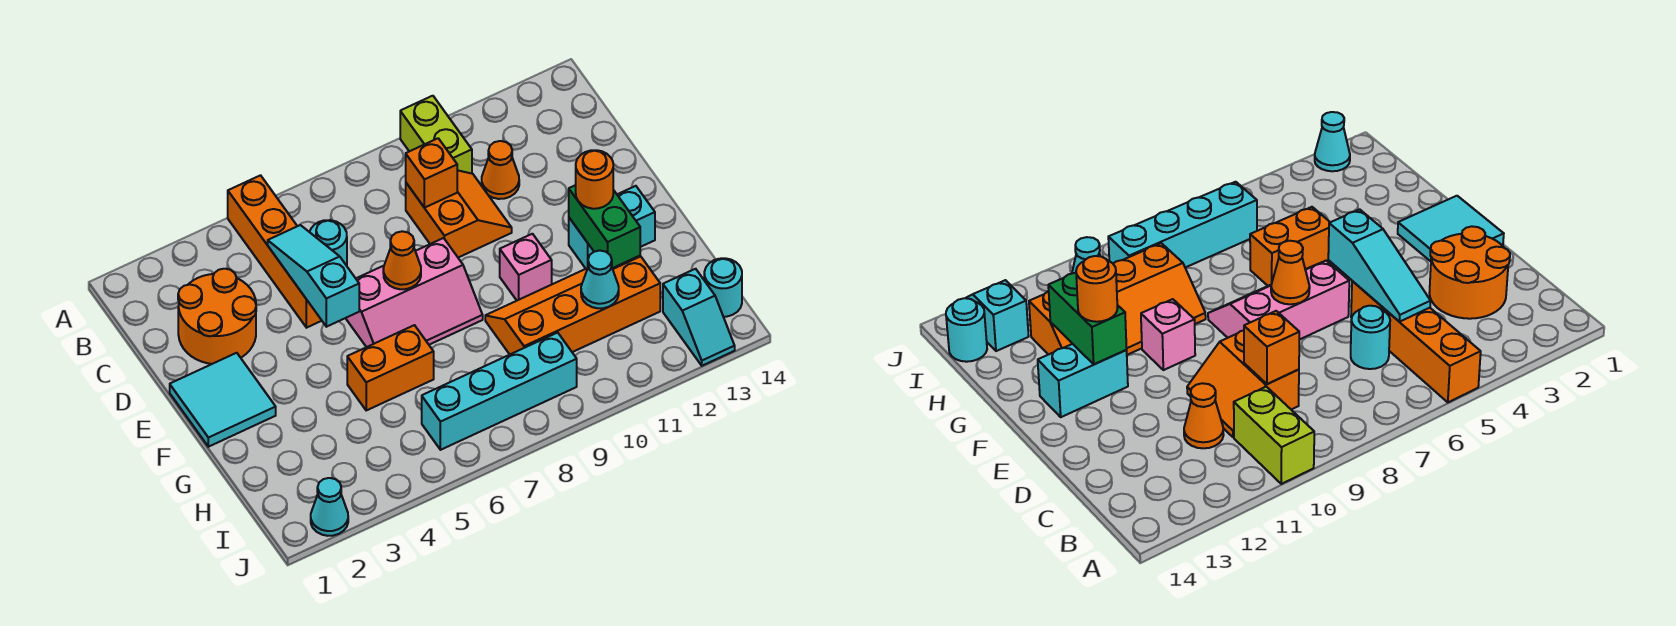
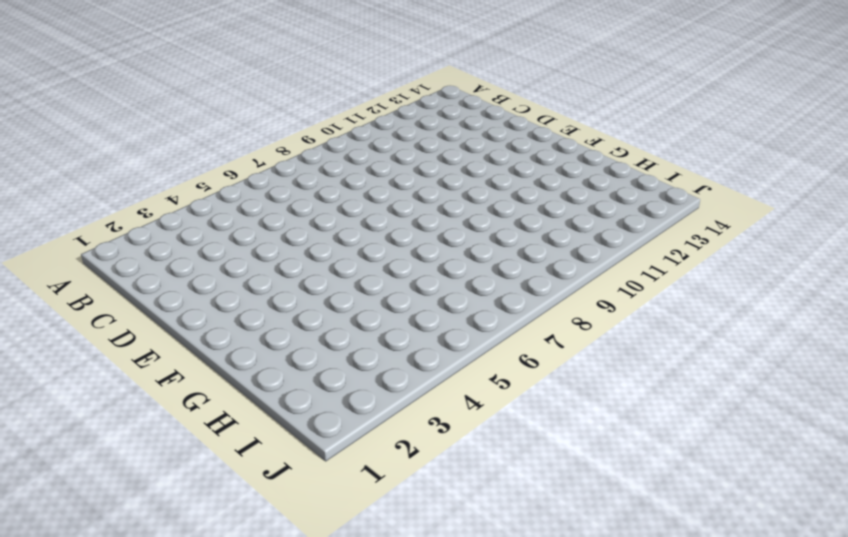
none -> orange 1x4 brick [228,175,322,328]
none -> lime 1x2 brick [400,96,472,173]
none -> orange 2x2 round brick [178,269,256,364]

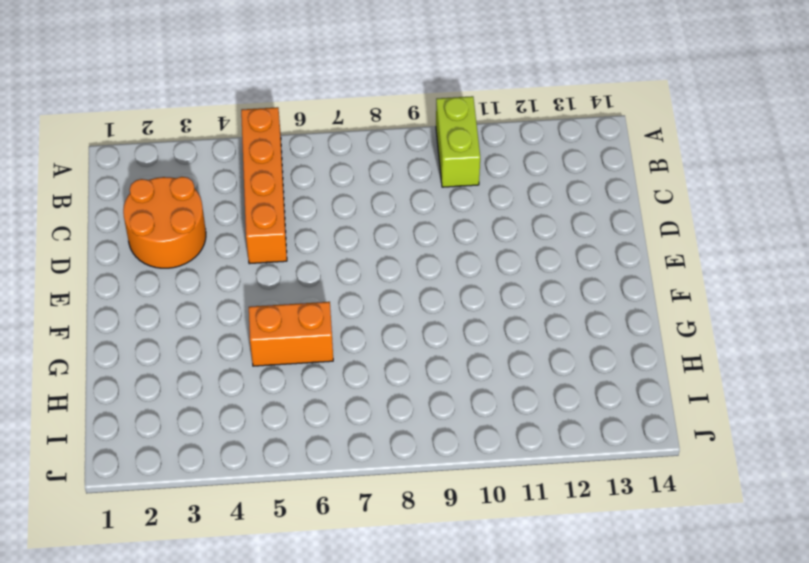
none -> cyan 1x1 round brick [310,220,347,266]
none -> orange 2x2 slope [406,170,512,258]
none -> orange 1x1 cone [482,141,519,199]

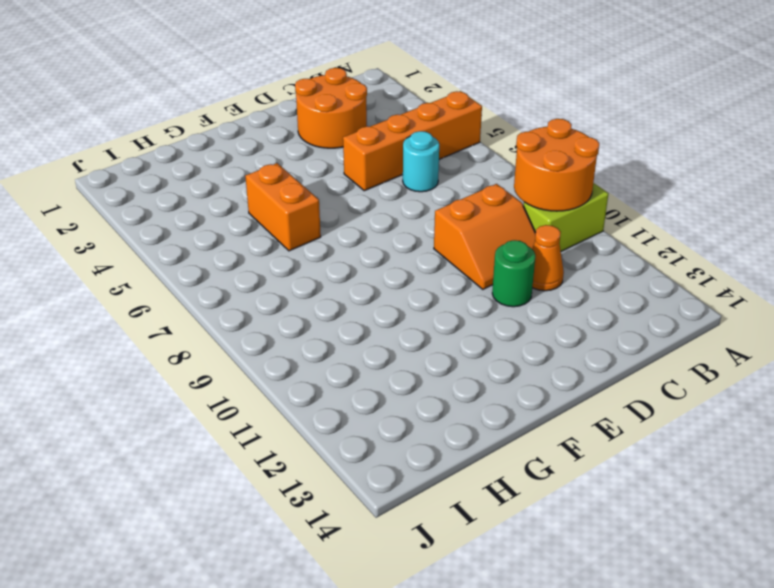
orange 2x2 round brick [514,119,599,211] -> none
green 1x1 round brick [492,240,536,307] -> none
none -> cyan 2x2 tile [170,353,276,447]
none -> pink 2x3 slope [346,238,483,347]
none -> pink 1x1 brick [500,234,552,300]

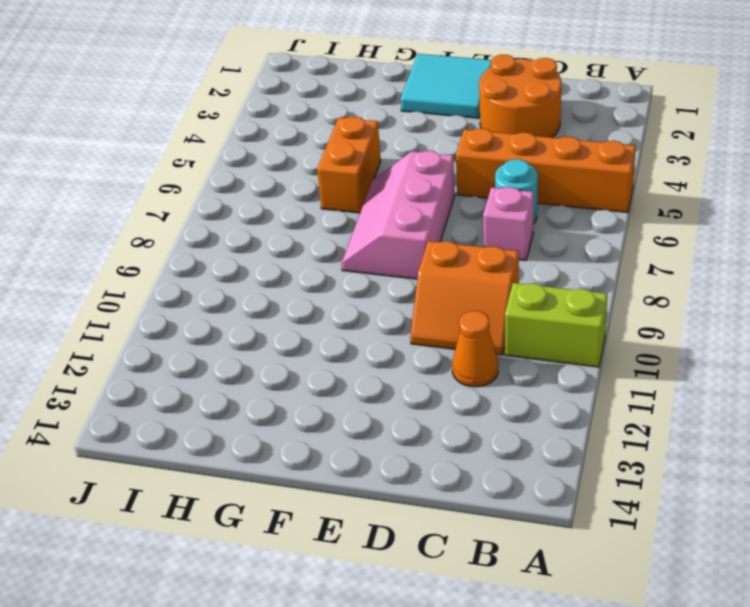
pink 1x1 brick [483,187,534,261] -> pink 1x1 brick moved to [500,234,552,300]
none -> cyan 1x2 brick [569,186,655,269]
none -> orange 2x4 slope [485,256,660,354]
none -> cyan 1x4 brick [422,333,577,450]

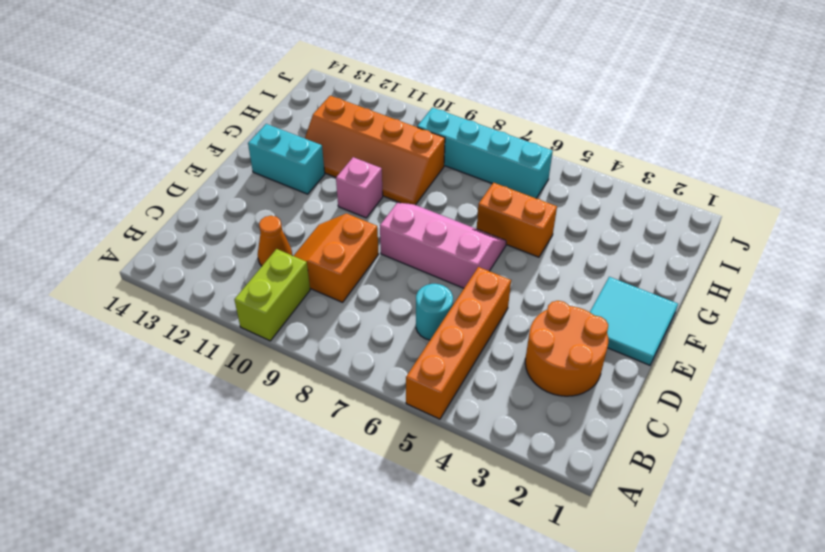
none -> cyan 1x2 slope [663,269,735,366]
none -> cyan 1x1 round brick [704,258,742,317]
none -> cyan 1x1 cone [311,478,348,536]

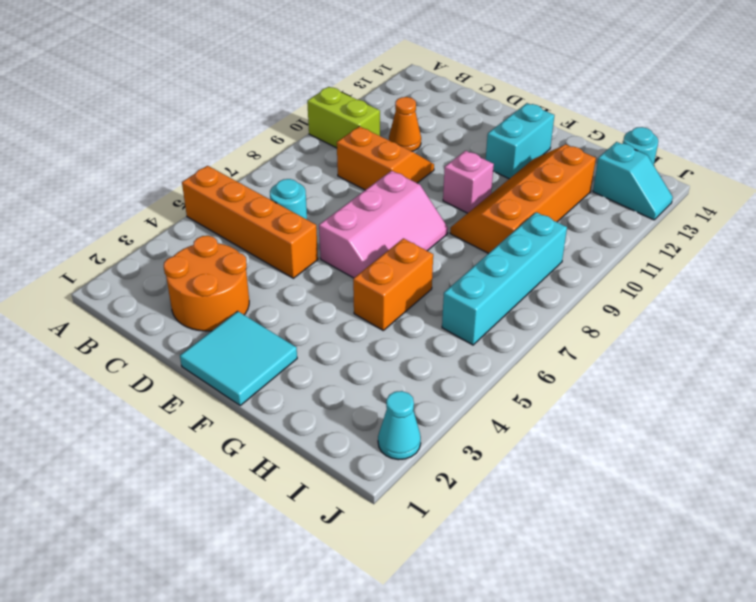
none -> cyan 1x3 slope [268,225,359,327]
none -> orange 1x1 brick [406,138,457,208]
none -> orange 1x1 cone [383,231,421,289]

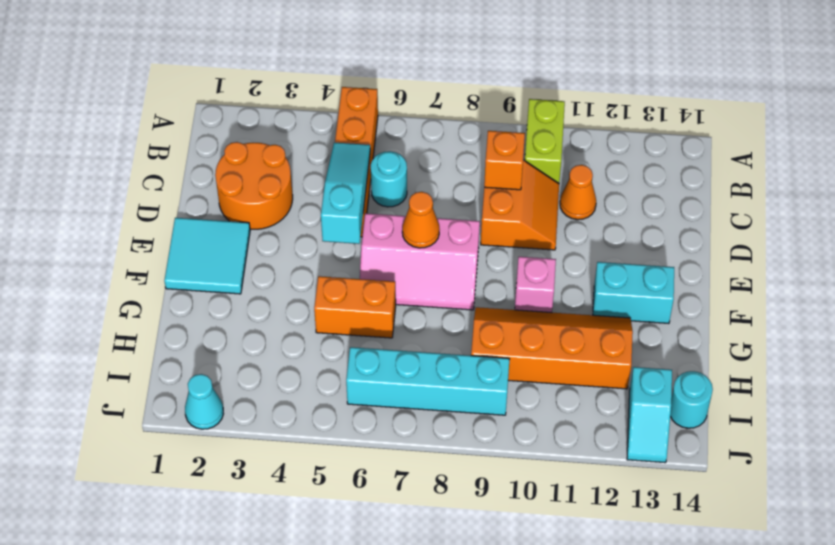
none -> green 1x2 brick [569,185,640,268]
none -> cyan 1x1 cone [581,251,619,308]
none -> orange 1x1 round brick [576,150,613,209]

